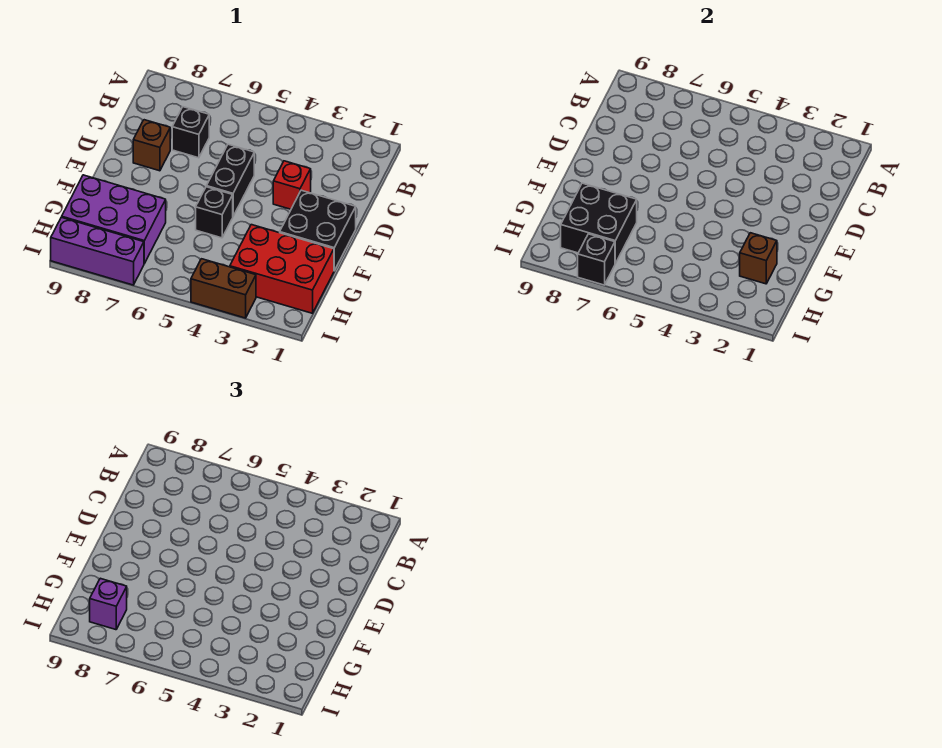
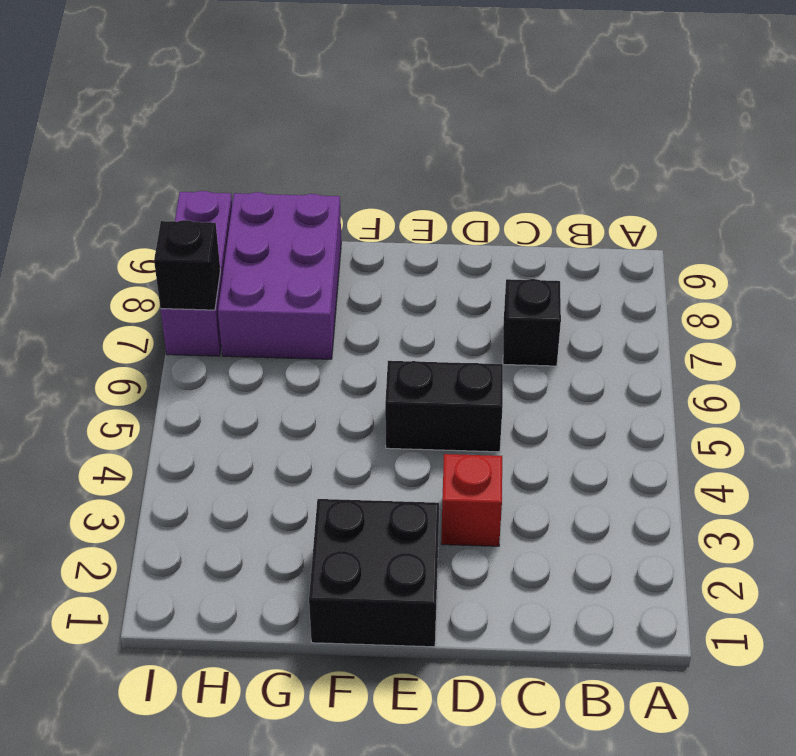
none -> brown 1x1 brick [133,120,170,171]
none -> black 1x1 brick [196,187,233,238]
none -> red 2x3 brick [230,225,334,313]

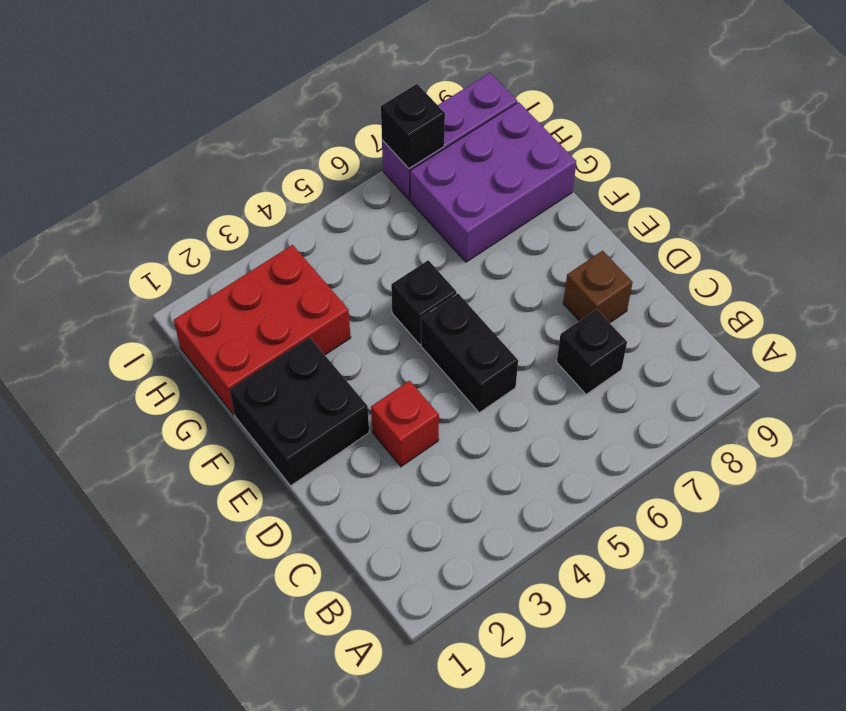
none -> brown 1x2 brick [191,259,256,318]
none -> brown 1x1 brick [740,233,777,284]
none -> black 2x2 brick [561,183,637,264]

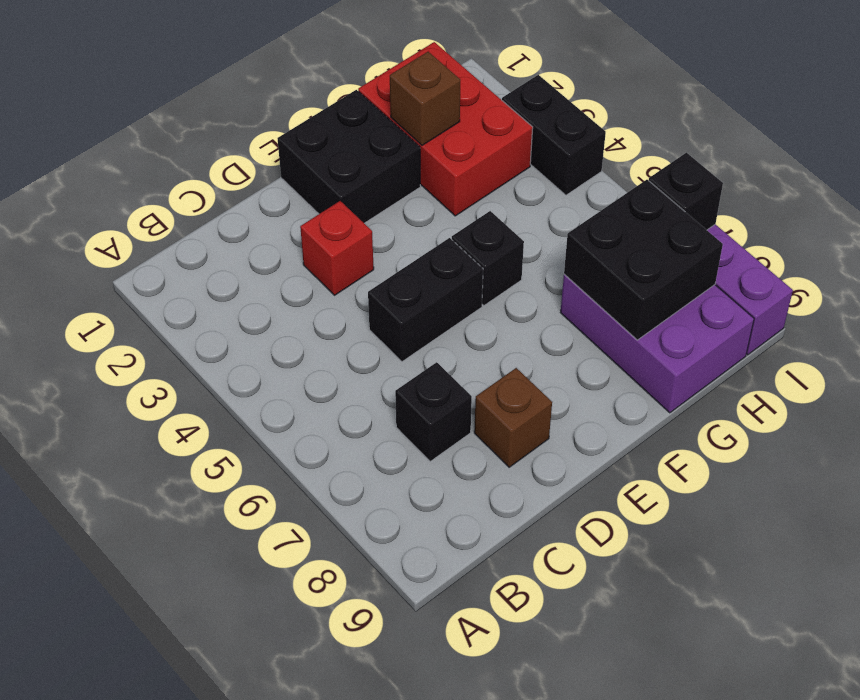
black 1x2 brick [502,75,606,195] -> brown 1x2 brick [191,259,256,318]
none -> purple 1x1 brick [90,578,127,630]

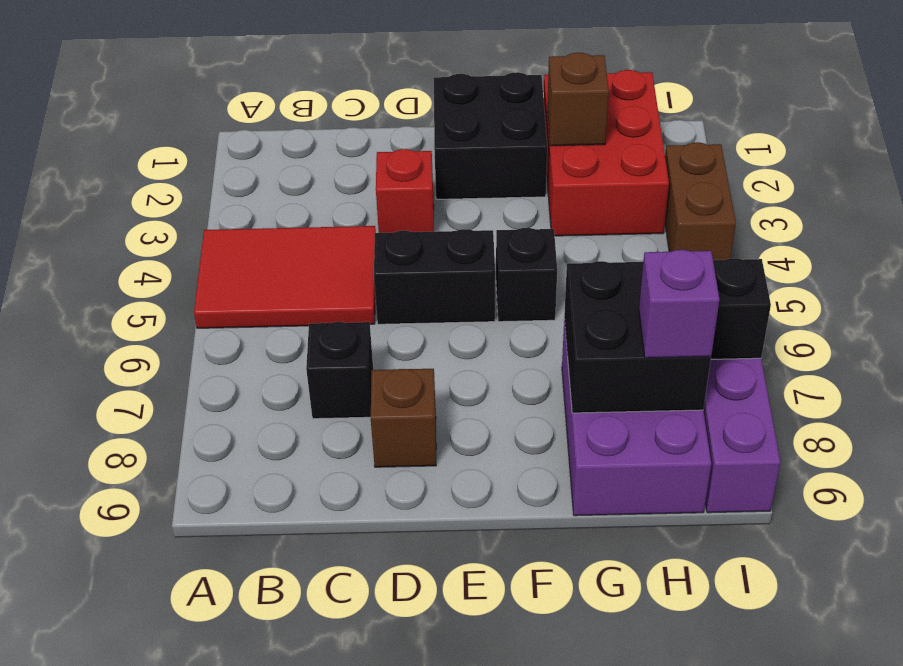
red 2x3 tile [194,226,376,328] -> none

